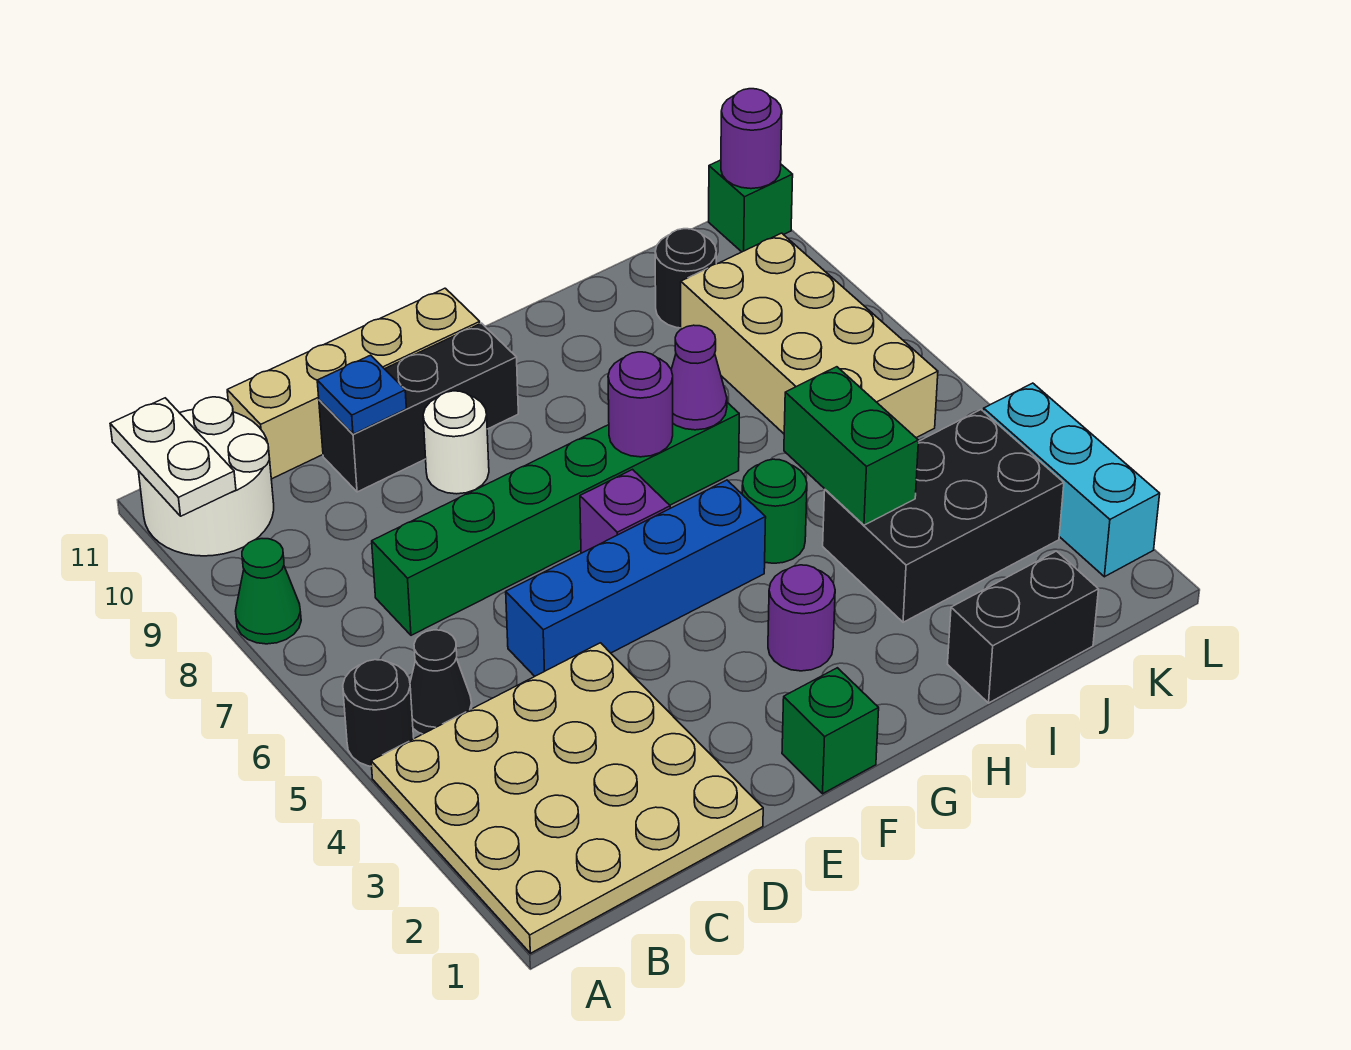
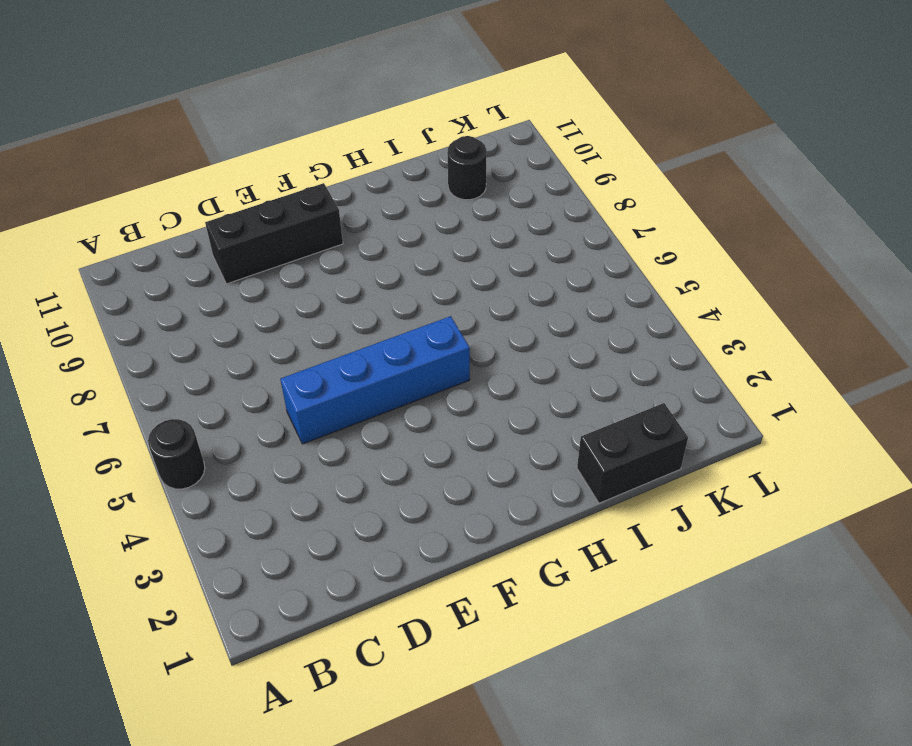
none -> tan 4x4 plate [371,643,763,953]
none -> green 1x1 cone [236,539,301,644]
none -> white 2x2 round brick [138,397,274,556]

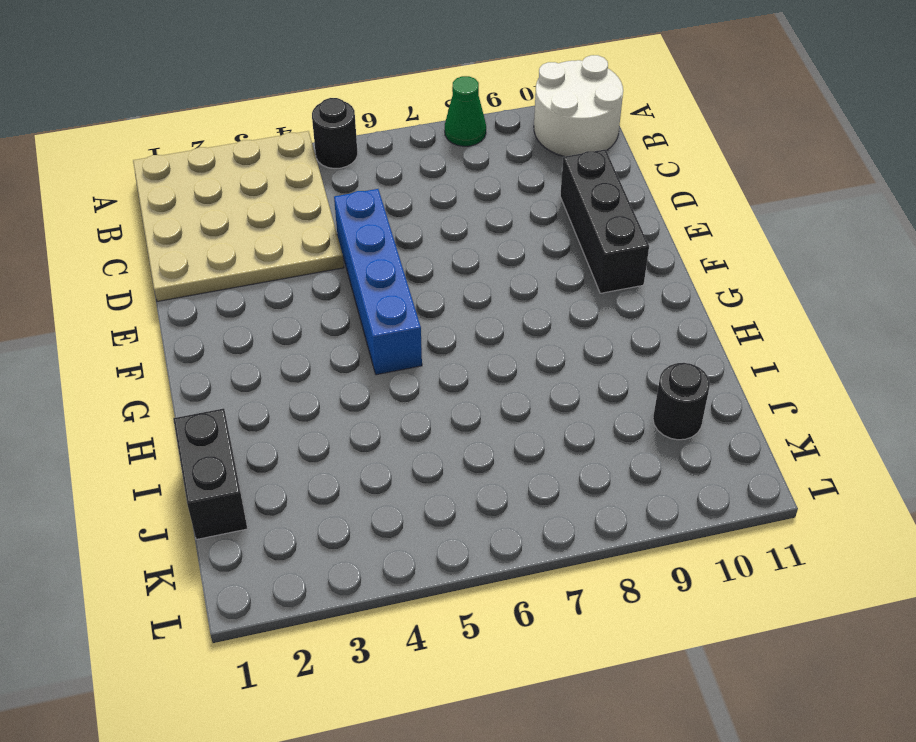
none -> black 1x1 cone [410,630,472,734]
none -> green 1x6 brick [372,403,739,635]
none -> tan 1x4 brick [227,288,480,479]

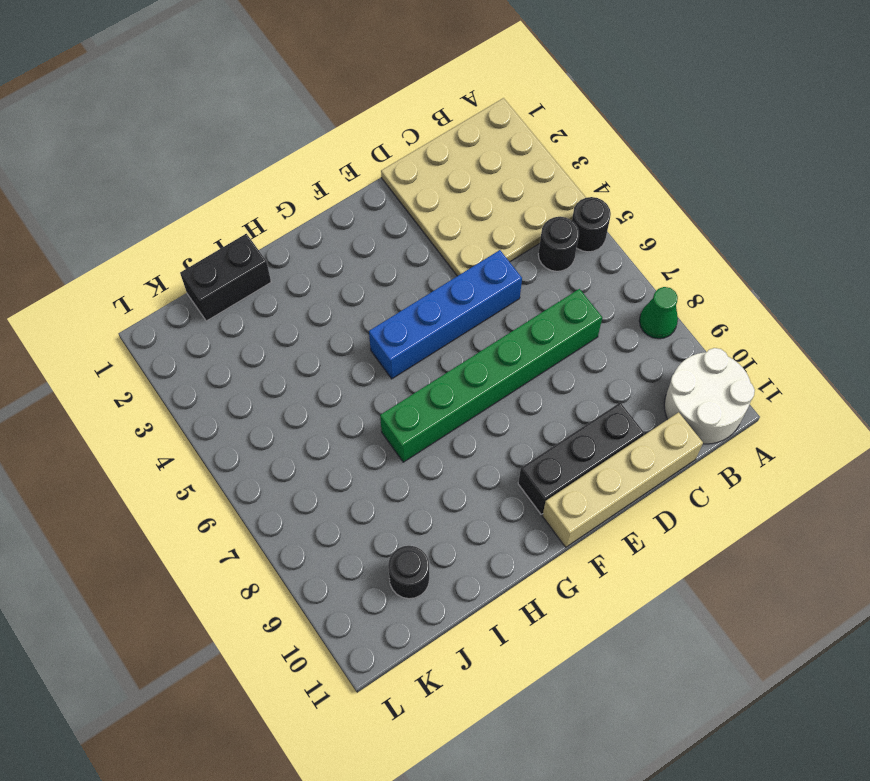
black 1x1 round brick [538,217,579,271] -> black 1x1 cone [410,630,472,734]
none -> white 1x1 round brick [423,391,489,494]
none -> green 1x1 brick [782,668,879,794]
none -> purple 1x1 brick [580,470,670,553]

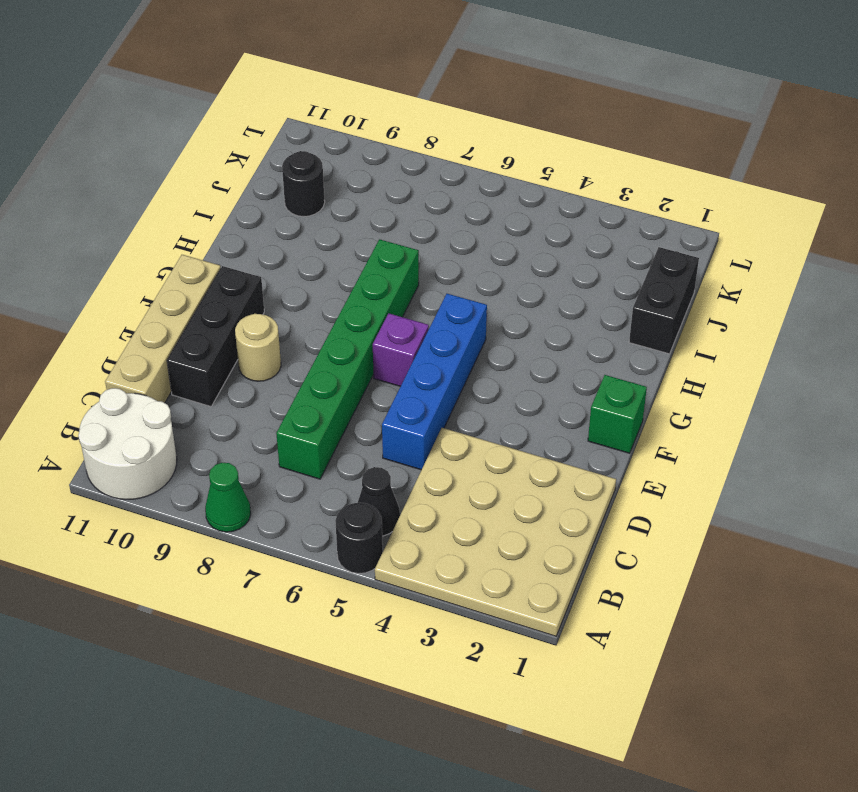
tan 1x1 round brick [235,314,281,381] -> white 1x1 round brick [423,391,489,494]
none -> purple 1x1 round brick [768,565,835,671]
none -> green 1x1 round brick [742,459,807,563]
none -> black 2x3 brick [823,410,1064,622]

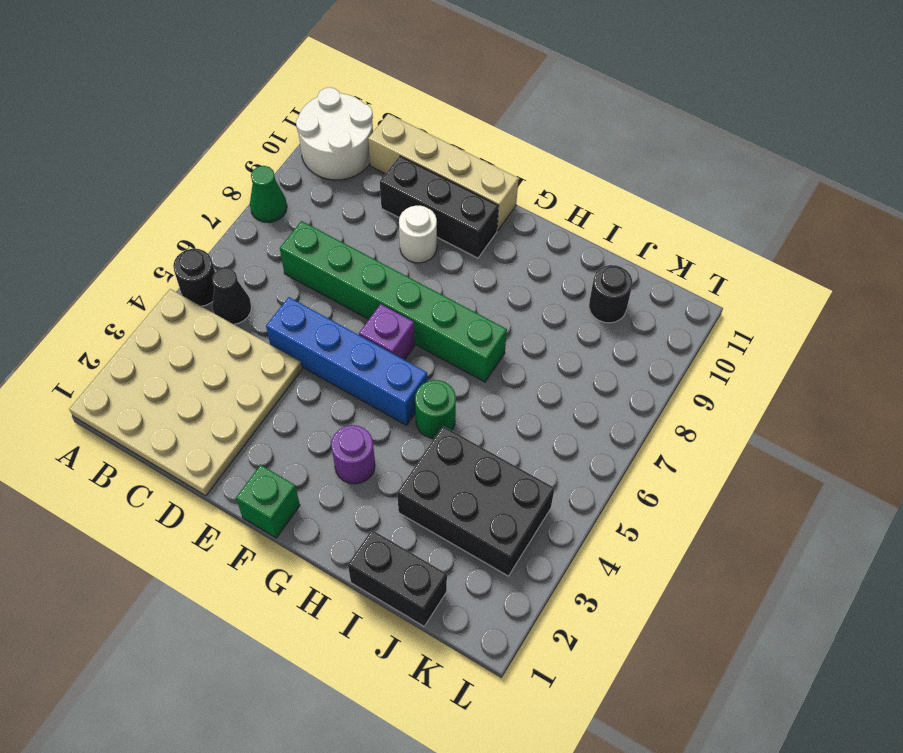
none -> tan 2x4 brick [681,233,938,438]
none -> cyan 1x3 brick [984,383,1160,577]
none -> green 1x1 brick [709,160,793,252]

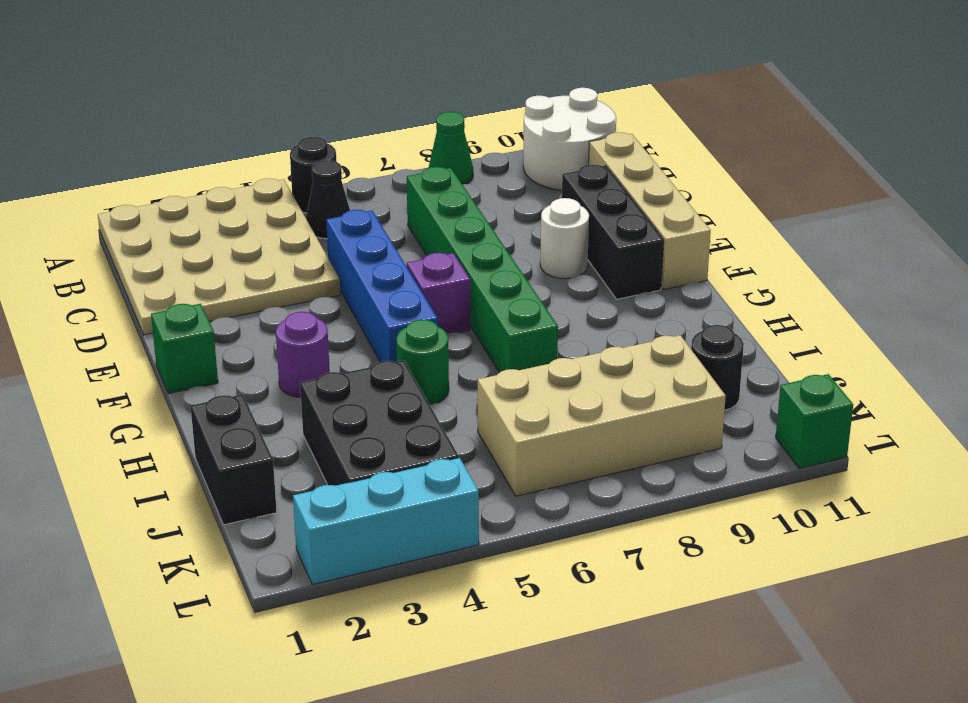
none -> white 1x2 plate [110,398,236,516]
none -> blue 1x1 plate [317,355,406,434]
none -> purple 1x1 round brick [608,352,673,457]

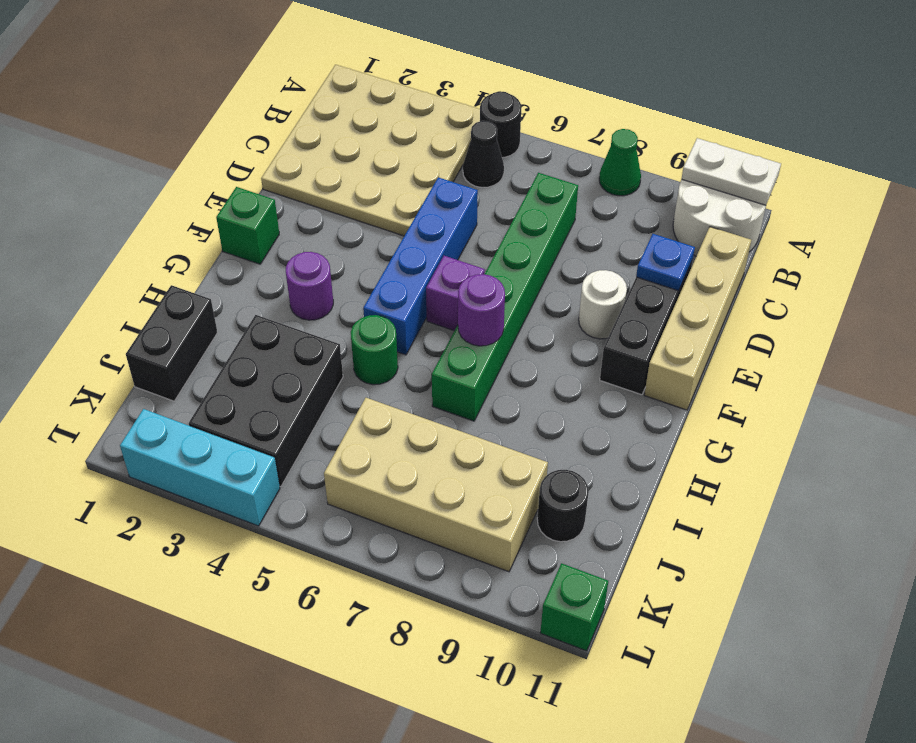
none -> purple 1x1 cone [671,325,727,430]
none -> green 1x2 brick [784,367,918,525]
none -> purple 1x1 round brick [721,89,782,189]

